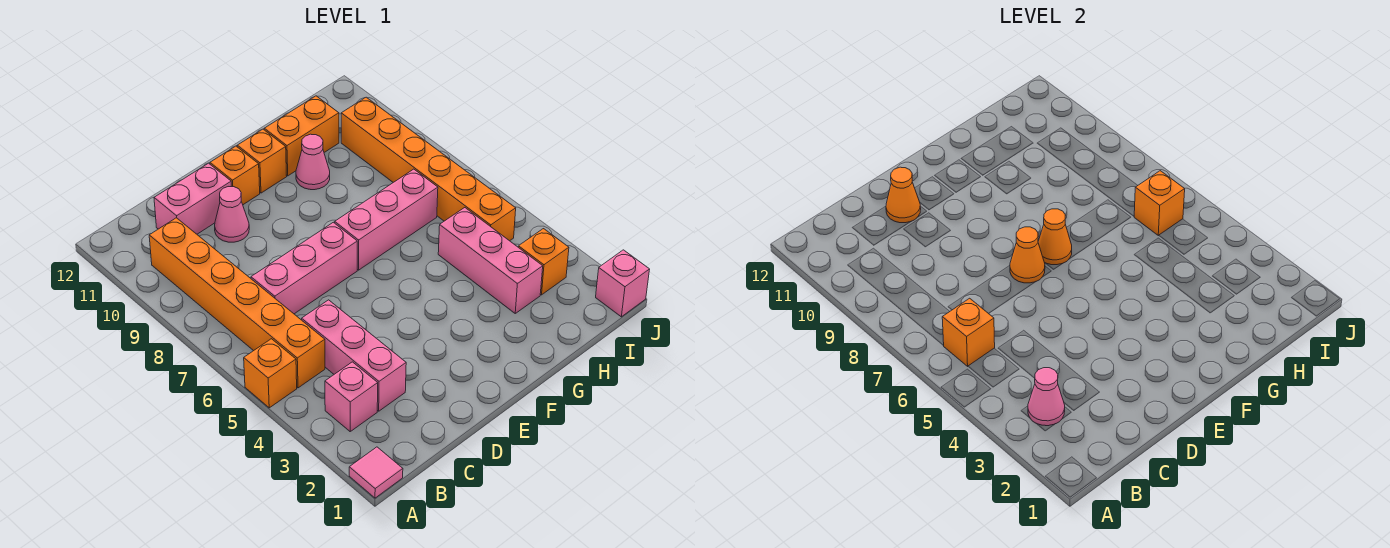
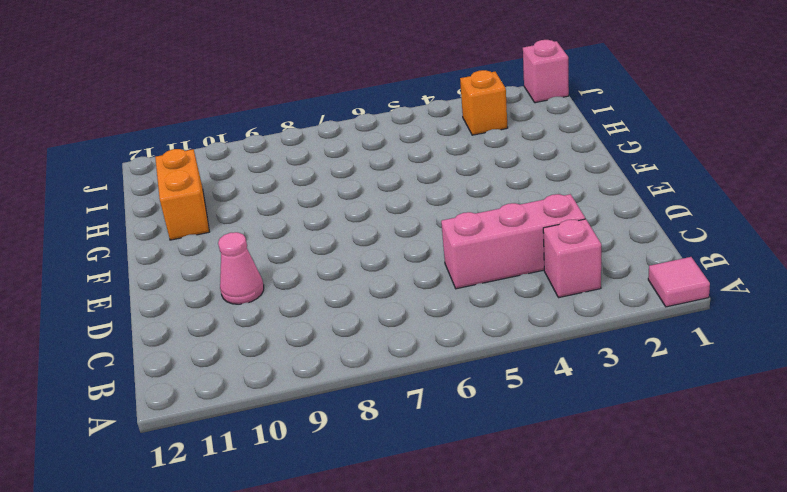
none -> orange 1x1 brick [244,339,297,408]
none -> orange 1x6 brick [149,218,325,388]
none -> pink 1x3 brick [251,222,357,314]

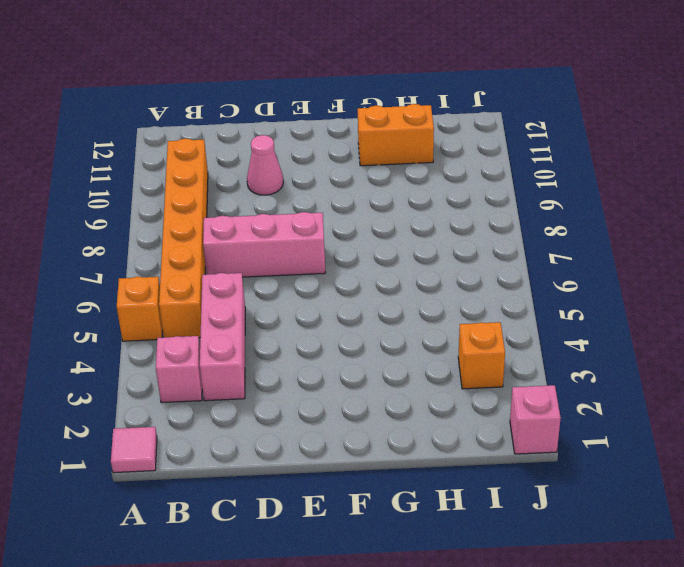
none -> pink 1x2 brick [154,163,232,234]
none -> orange 1x1 brick [210,146,260,205]
none -> pink 1x3 brick [335,169,438,270]

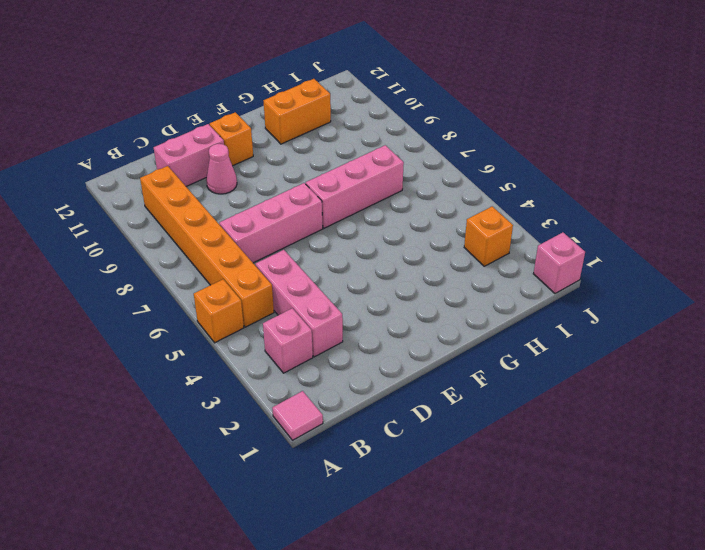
none -> orange 1x1 brick [237,129,287,193]
none -> pink 1x1 cone [296,134,330,190]
none -> pink 1x3 brick [438,208,543,313]

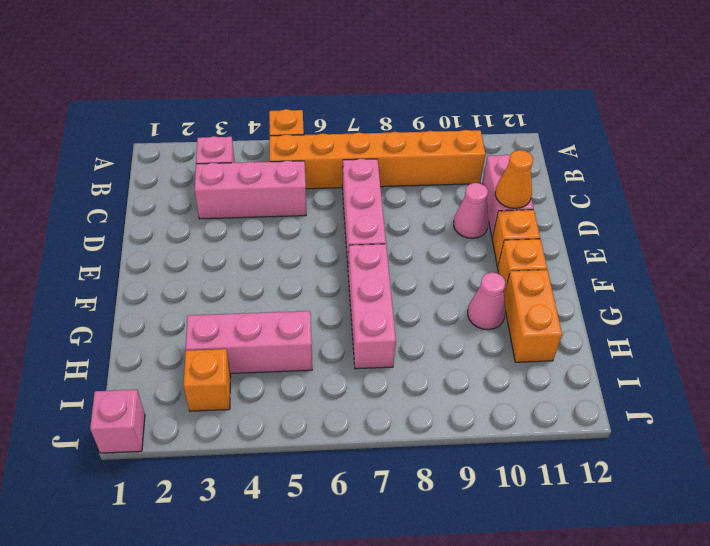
none -> pink 1x1 tile [349,447,403,498]
none -> orange 1x6 brick [341,97,516,241]
none -> pink 1x1 cone [1028,368,1065,426]

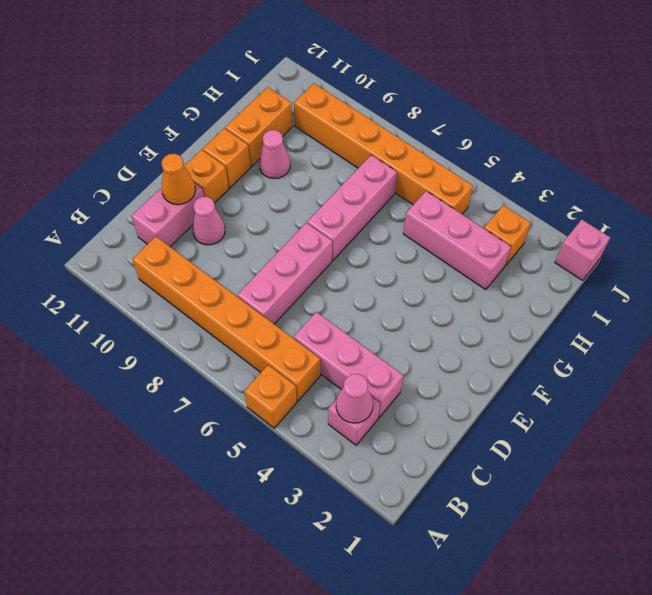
none -> pink 1x1 tile [349,447,403,498]
none -> orange 1x1 brick [942,298,995,366]
none -> orange 1x1 cone [1010,227,1045,283]

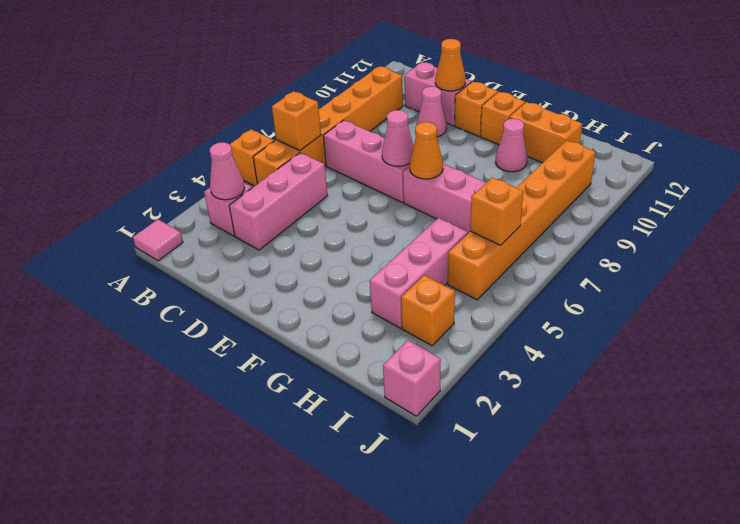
pink 1x1 cone [382,110,414,166] -> orange 1x1 cone [1010,227,1045,283]

